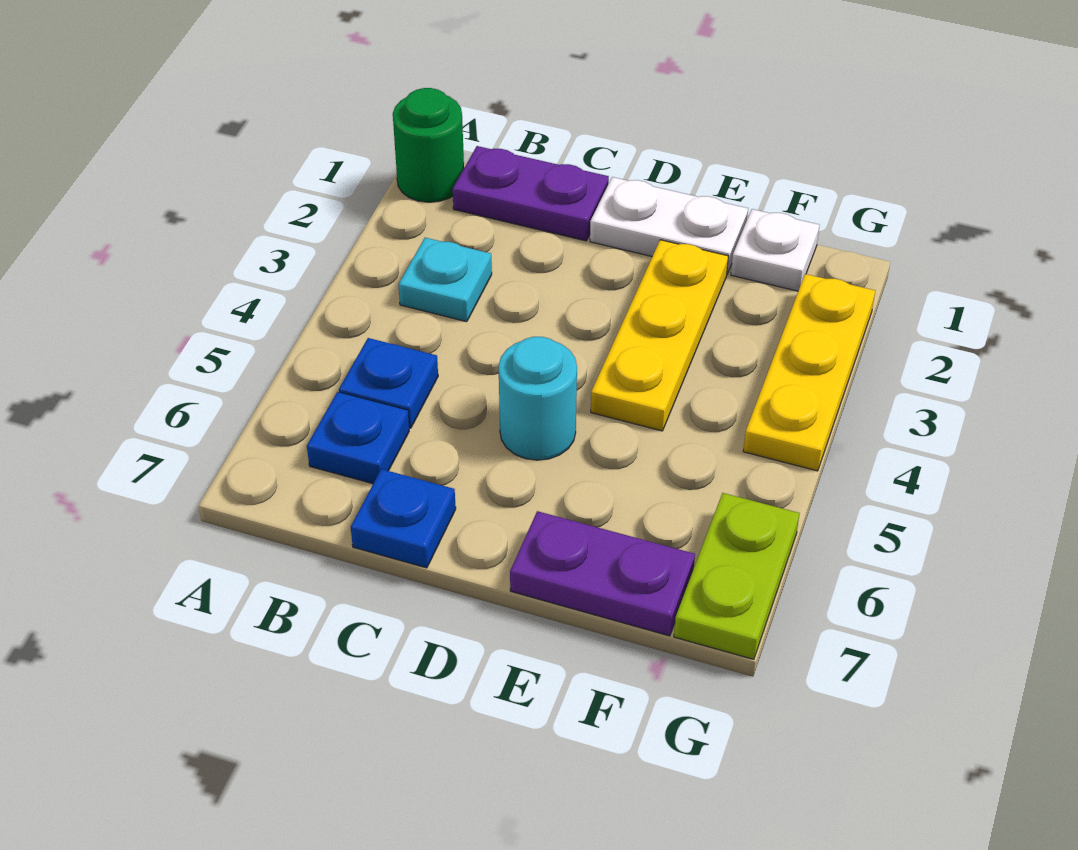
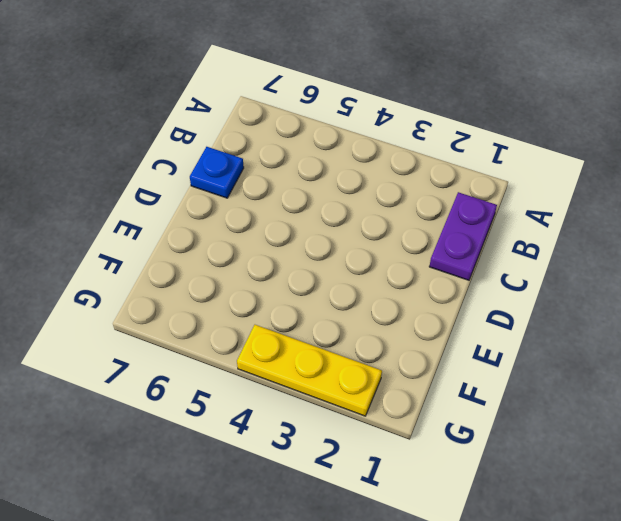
none -> green 1x1 round brick [393,88,464,202]
none -> cyan 1x1 plate [398,238,492,322]
none -> blue 1x1 plate [339,338,438,428]

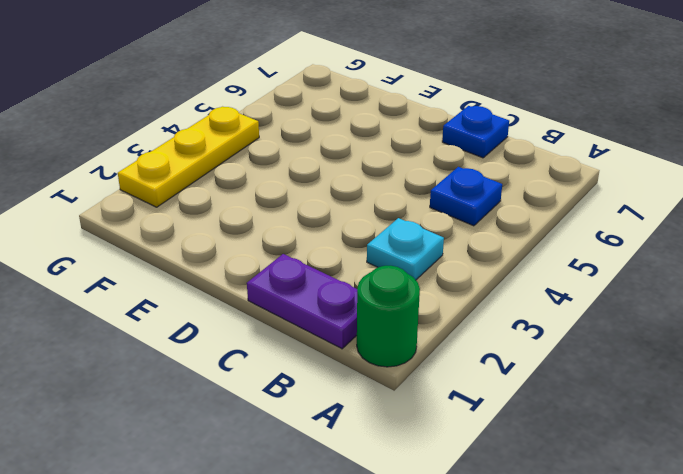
none -> blue 1x1 plate [307,392,409,484]
none -> white 1x2 plate [590,177,748,274]
none -> cyan 1x1 round brick [499,337,577,460]

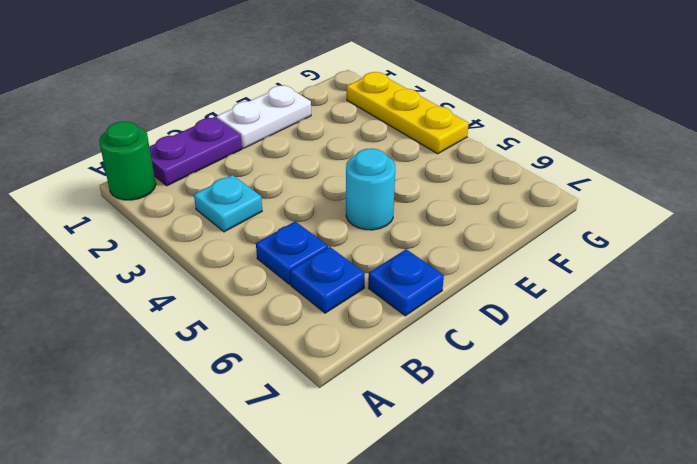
none -> yellow 1x3 plate [591,240,728,431]
none -> purple 1x2 plate [510,511,695,636]
none -> white 1x1 plate [731,209,820,291]

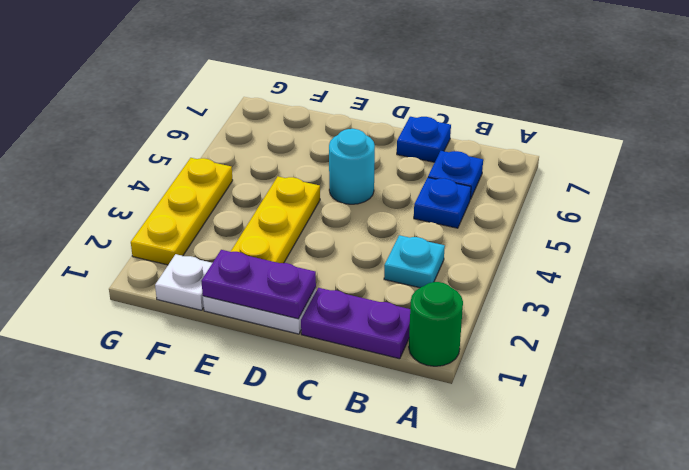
purple 1x2 plate [201,250,316,319] -> purple 1x2 plate moved to [510,511,695,636]
none -> lime 1x2 plate [674,493,800,659]

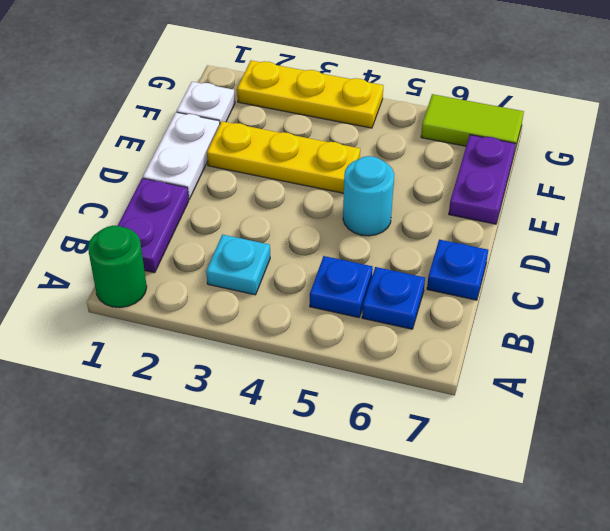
lime 1x2 tile [421,94,524,153] -> lime 1x2 plate [674,493,800,659]

